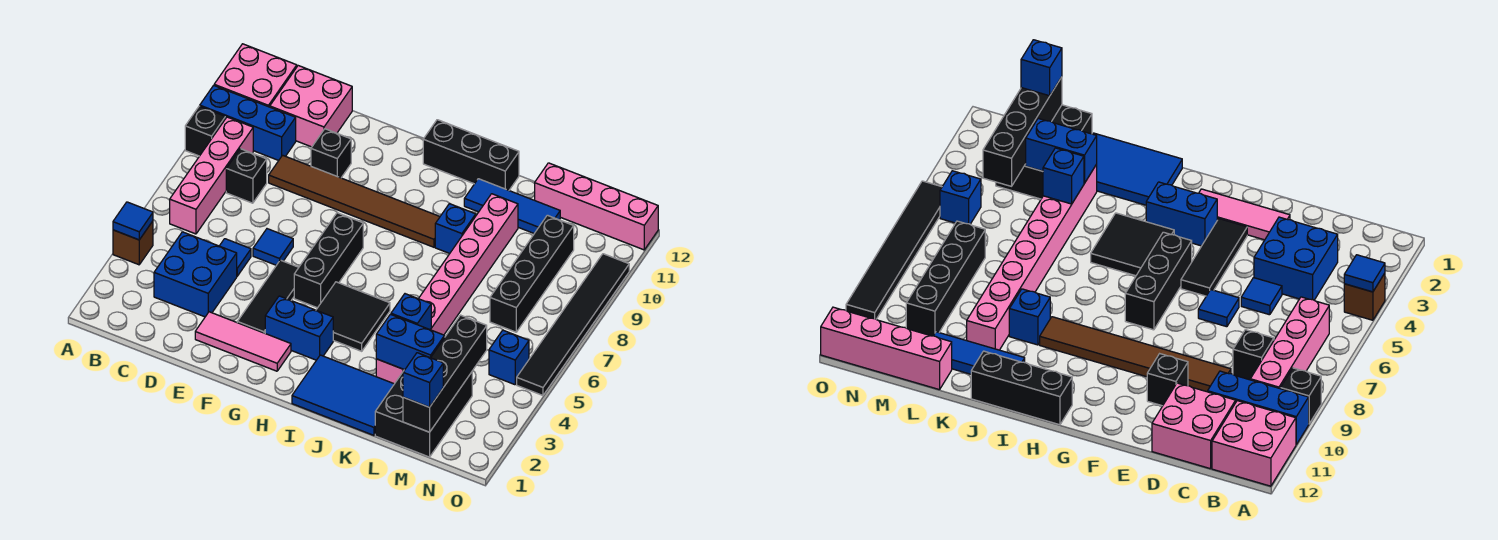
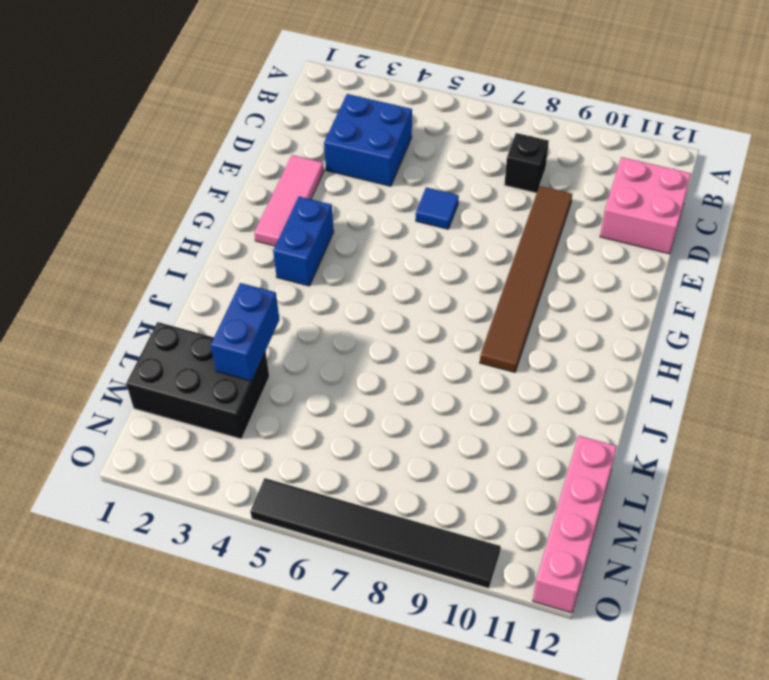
none -> brown 1x1 brick [113,221,153,265]
none -> black 1x1 brick [185,106,226,156]
none -> blue 1x3 brick [200,85,296,160]
none -> pink 2x2 brick [214,44,297,107]

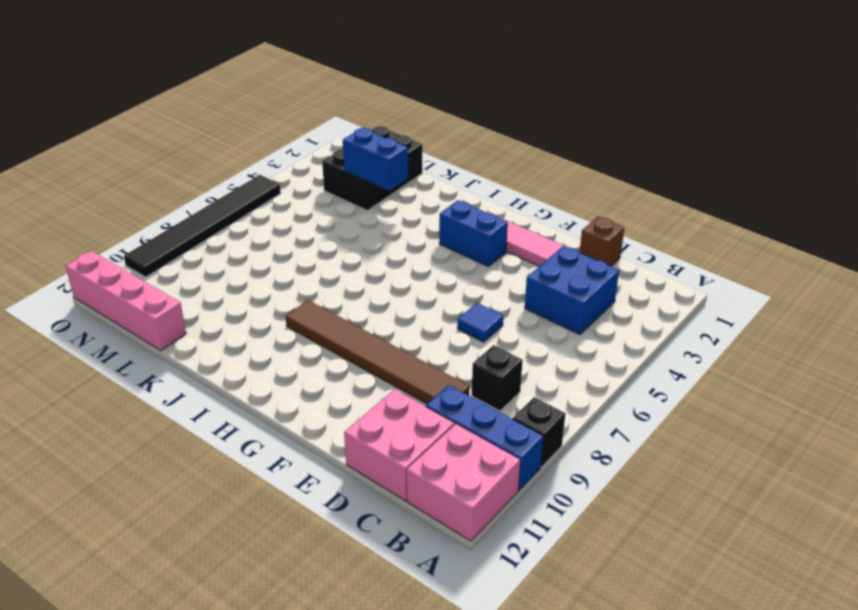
brown 1x1 brick [579,217,624,266] -> brown 1x1 brick moved to [113,221,153,265]
none -> pink 1x4 brick [170,117,253,234]
none -> blue 1x1 tile [220,239,251,276]
none -> black 1x1 brick [311,129,351,178]
none -> black 1x3 tile [237,260,299,333]

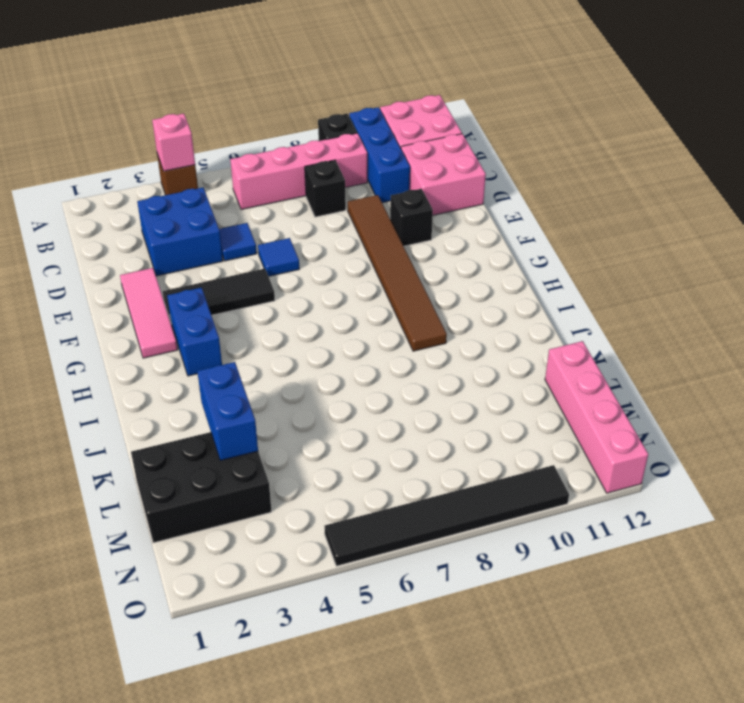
pink 1x1 brick [152,114,195,171] -> blue 1x1 tile [113,202,153,240]
none -> black 1x3 brick [294,213,363,308]
none -> black 2x2 tile [316,282,390,351]
none -> black 1x3 brick [423,120,519,190]
none -> blue 2x3 tile [292,355,394,435]

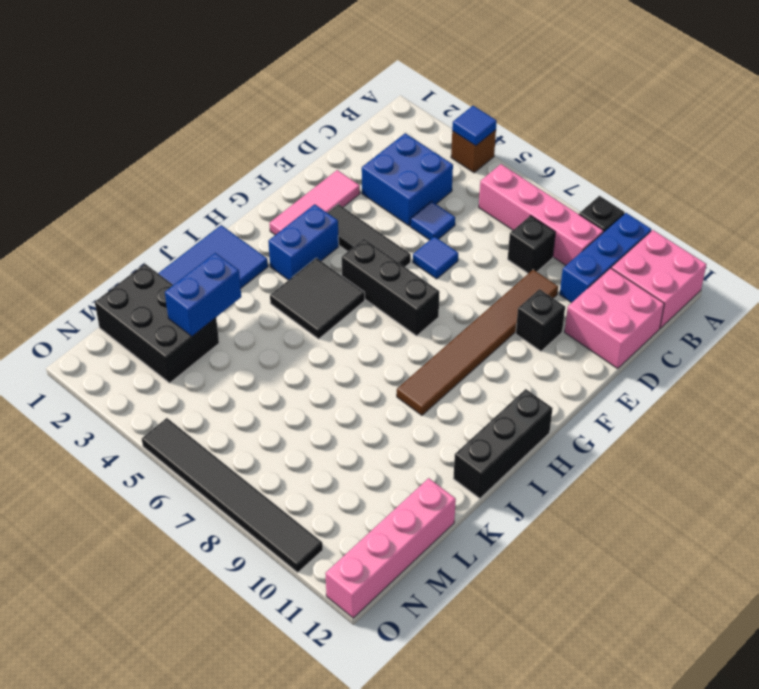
none -> blue 1x1 brick [435,204,476,254]
none -> blue 1x3 tile [464,179,560,233]
none -> pink 1x8 brick [376,194,518,384]
none -> black 1x4 brick [490,215,574,332]

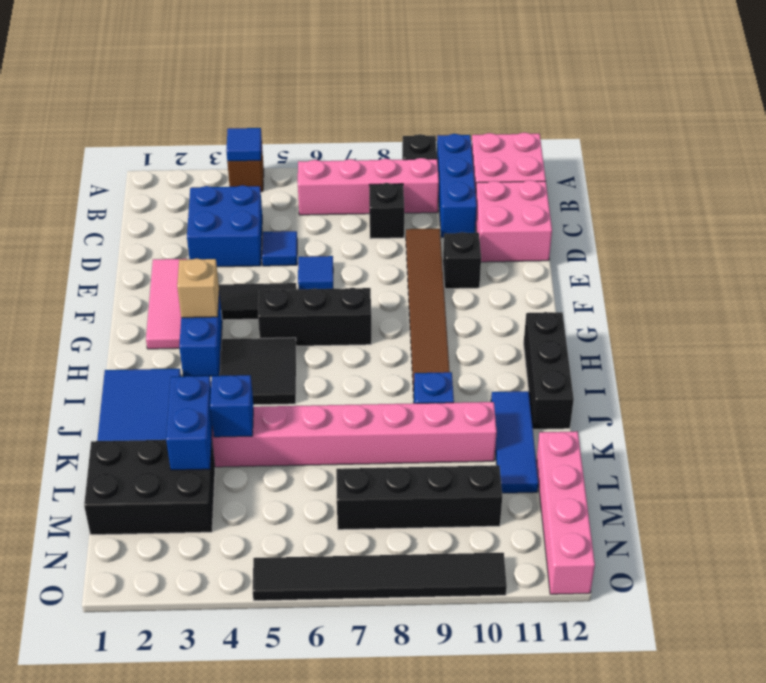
tan 1x1 brick [177,258,219,318] -> none
none -> blue 1x1 brick [489,330,529,385]
none -> black 1x4 brick [403,315,487,432]
none -> blue 1x1 brick [403,353,443,407]

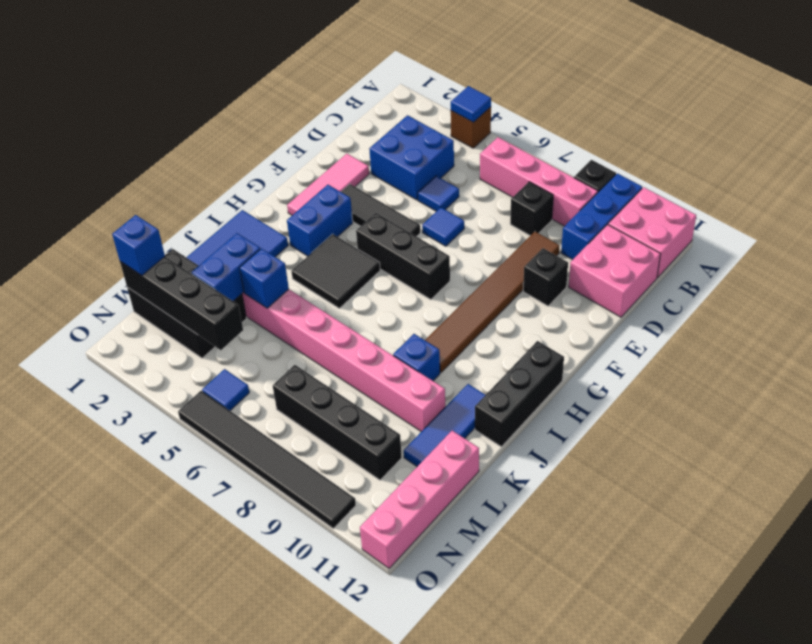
blue 1x1 tile [202,369,249,410] -> blue 1x1 brick [489,330,529,385]

